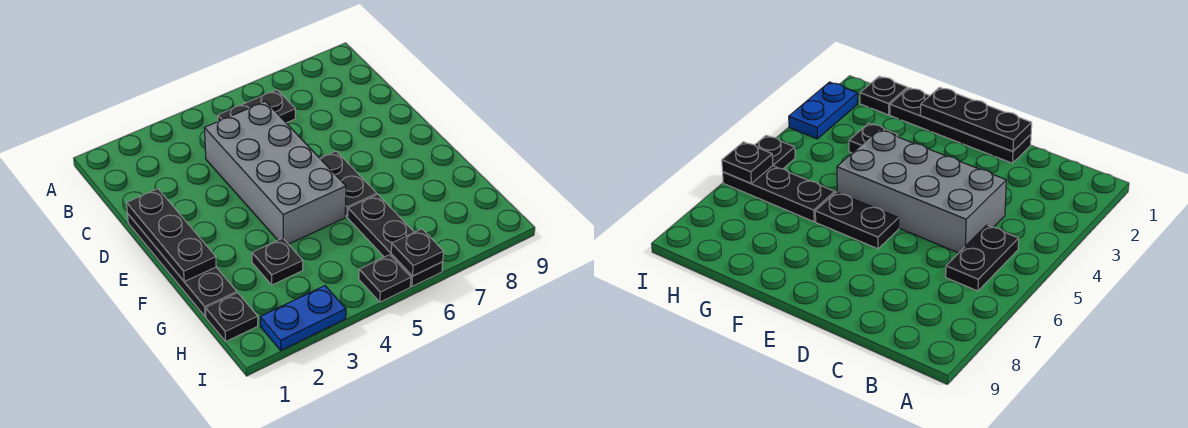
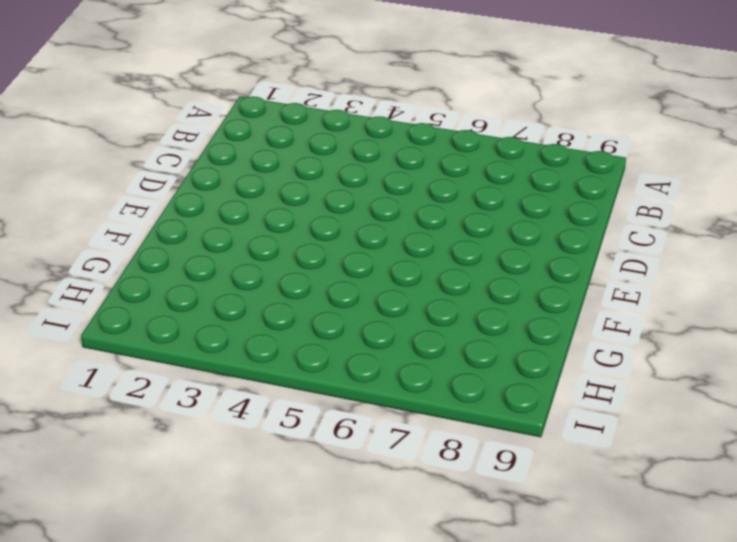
none -> black 1x2 plate [218,90,295,123]
none -> grey 2x4 brick [204,101,346,244]

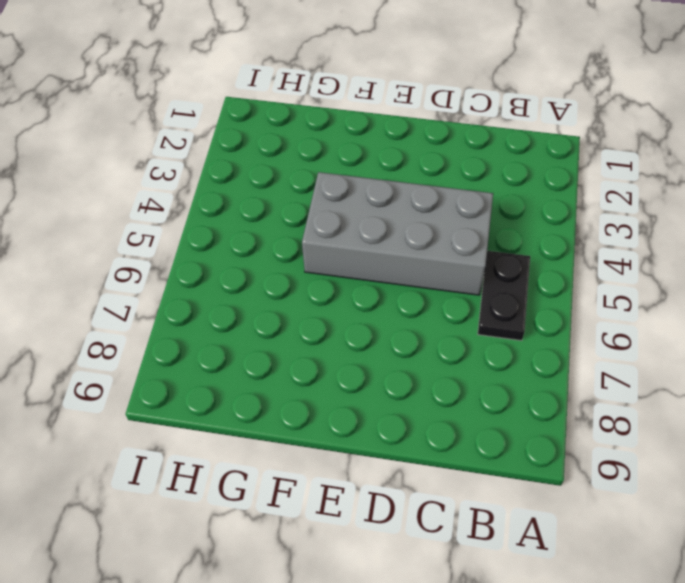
none -> black 1x4 plate [127,213,237,317]
none -> black 1x2 plate [320,151,377,217]

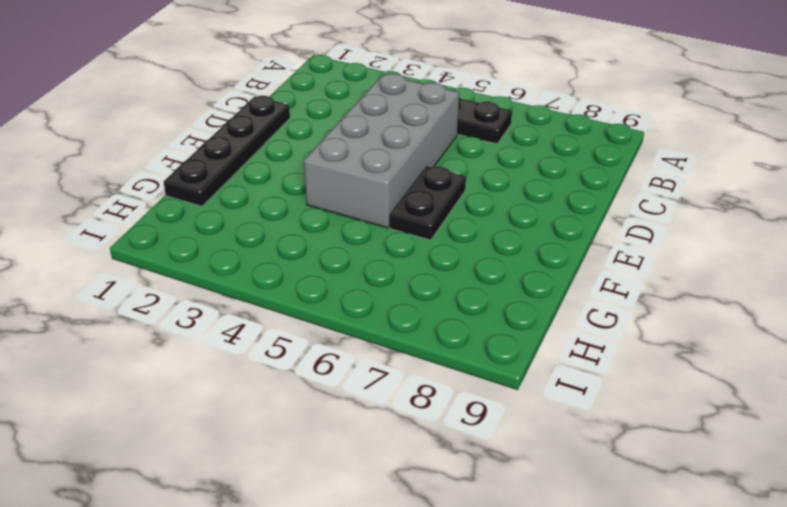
none -> black 1x1 plate [252,238,303,285]
none -> black 1x3 plate [348,194,443,286]

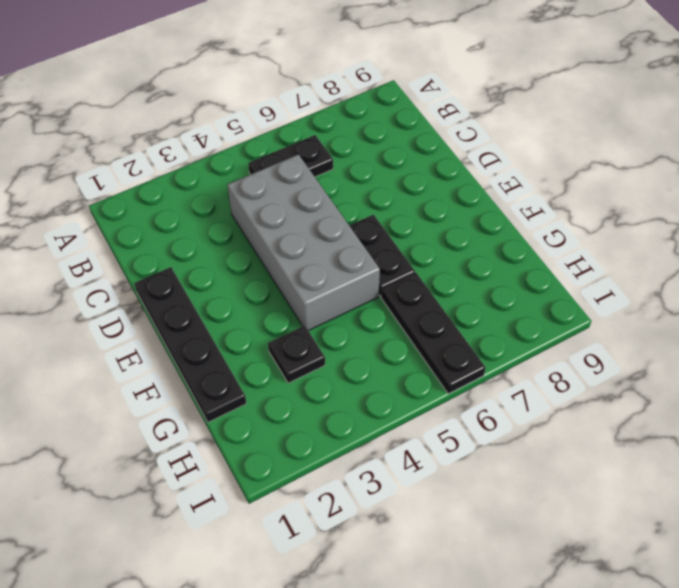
none -> black 1x1 plate [205,293,258,341]
none -> blue 1x2 plate [260,286,346,350]

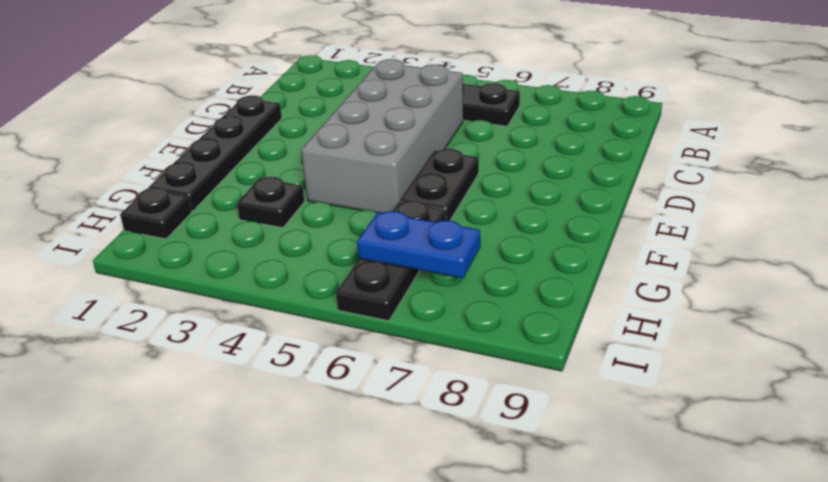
blue 1x2 plate [357,211,480,278] -> blue 1x2 plate moved to [260,286,346,350]
none -> black 1x1 plate [359,255,411,302]
none -> black 1x3 plate [127,189,216,281]

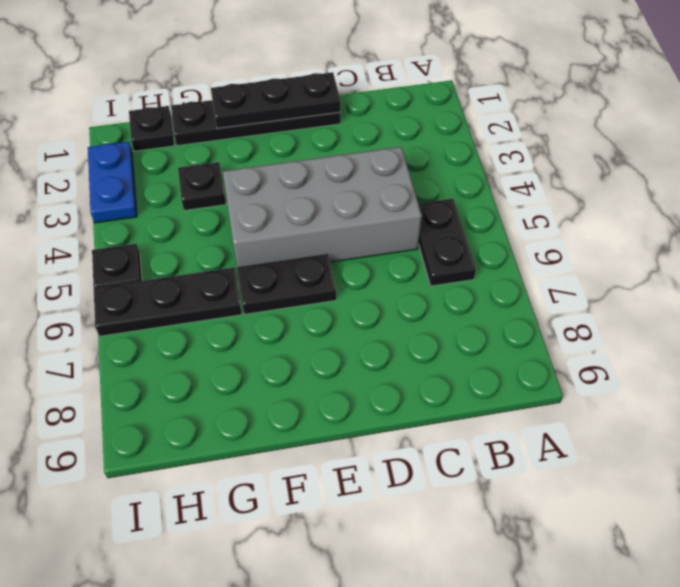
none -> black 1x1 plate [391,229,443,276]

